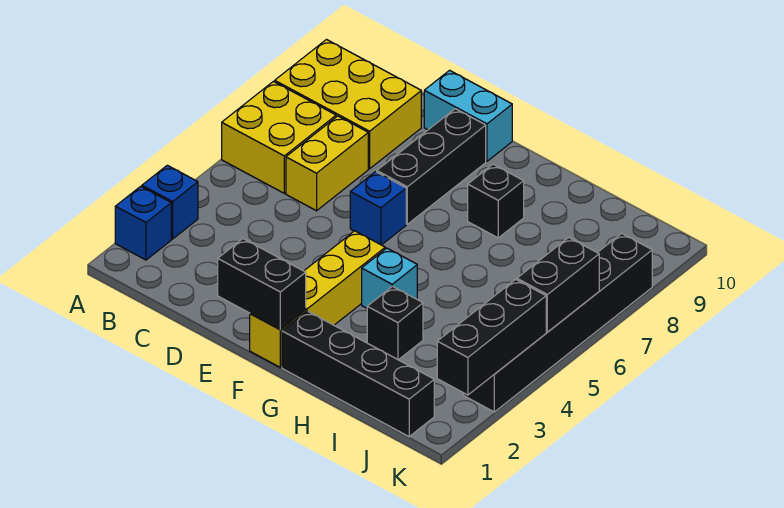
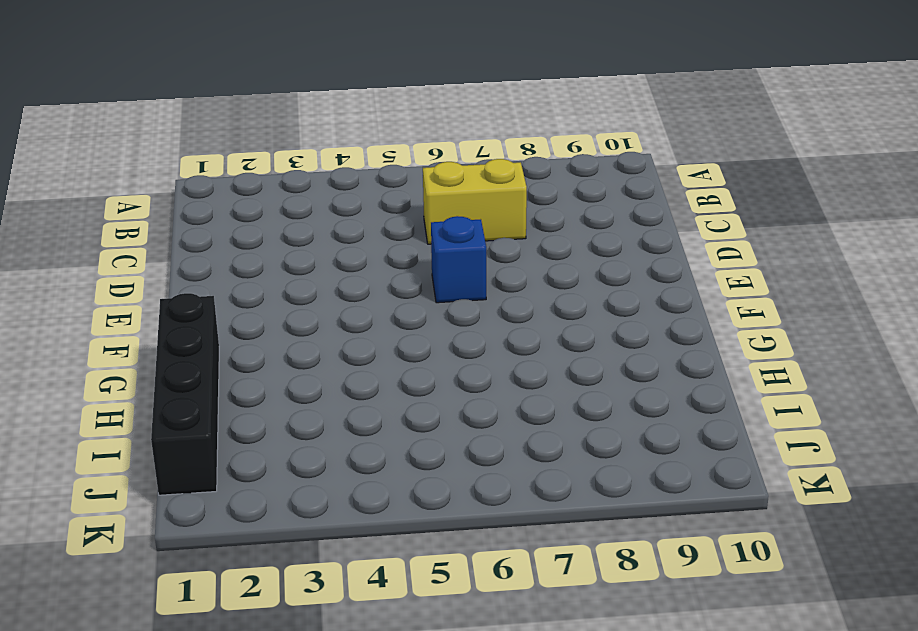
none -> blue 1x1 brick [115,186,171,260]
none -> blue 1x1 brick [142,165,198,239]
none -> yellow 2x2 brick [222,81,336,193]

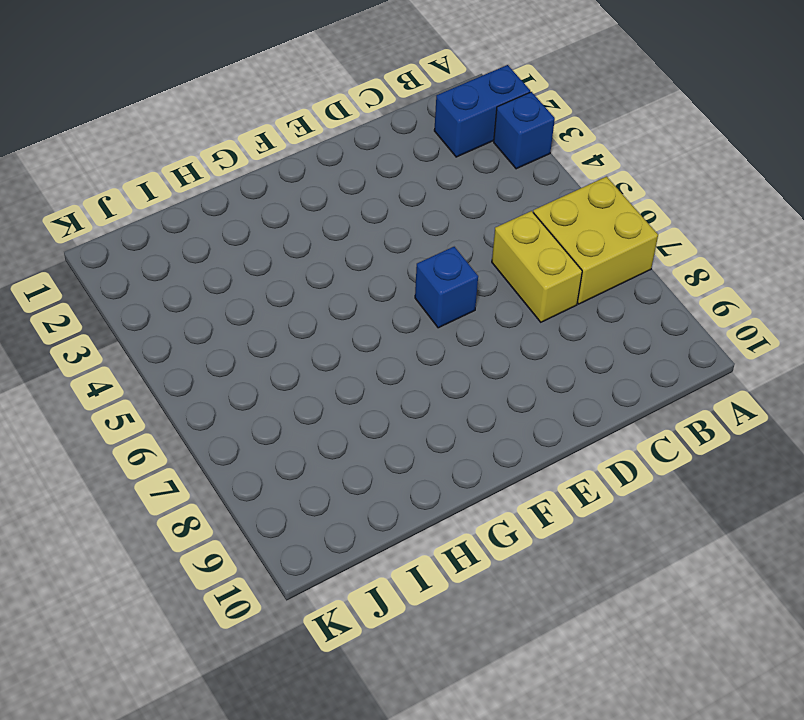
blue 1x2 brick [434,65,530,157] -> blue 1x1 brick [115,186,171,260]
none -> yellow 2x3 brick [275,40,421,169]
none -> cyan 1x2 brick [424,70,512,161]
none -> black 1x3 brick [377,109,486,224]

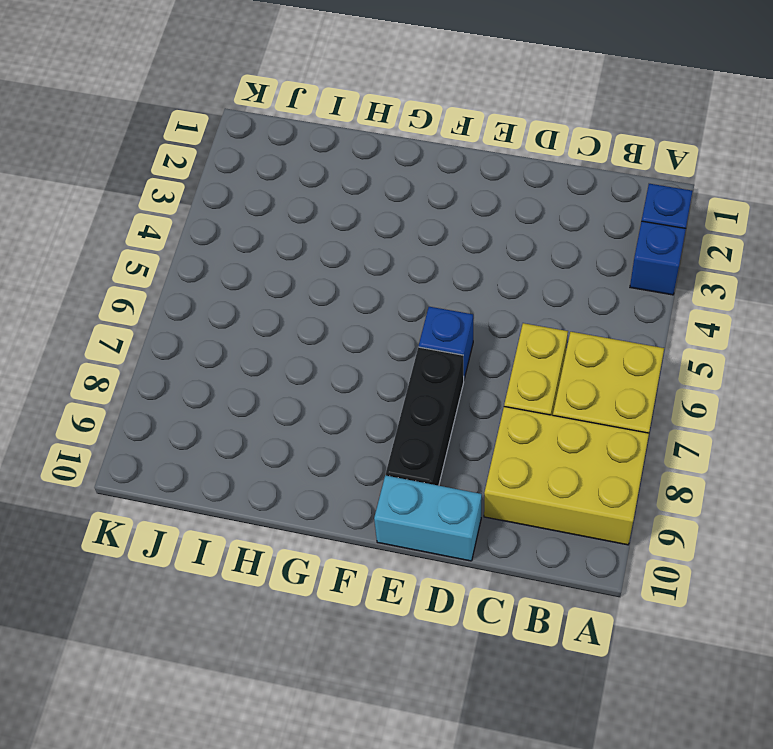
none -> yellow 1x4 brick [250,231,385,367]
none -> black 1x4 brick [282,311,434,437]
none -> cyan 1x1 brick [362,248,417,308]

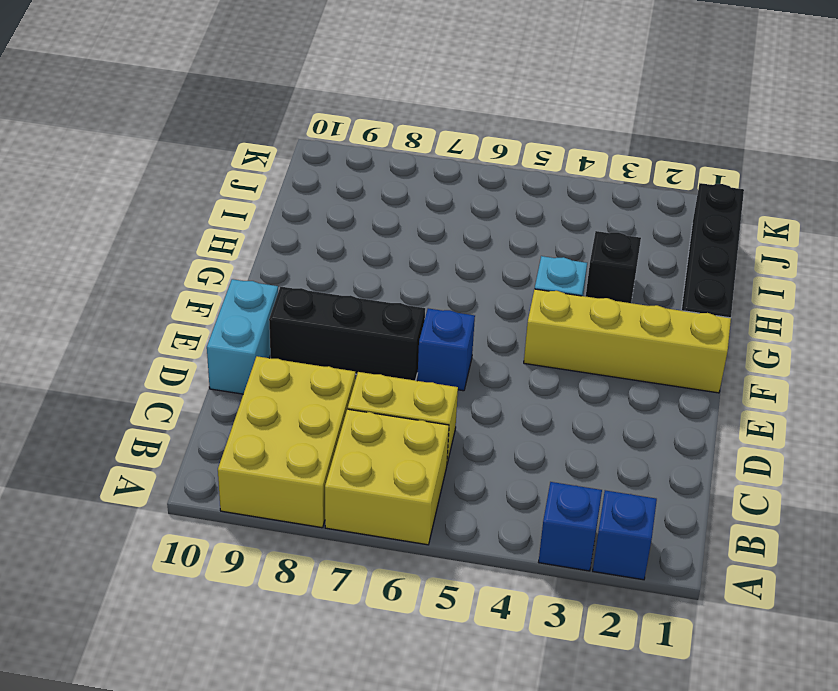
none -> black 1x1 brick [468,164,524,238]
none -> black 1x6 brick [464,233,652,412]
none -> black 1x2 brick [218,239,306,330]

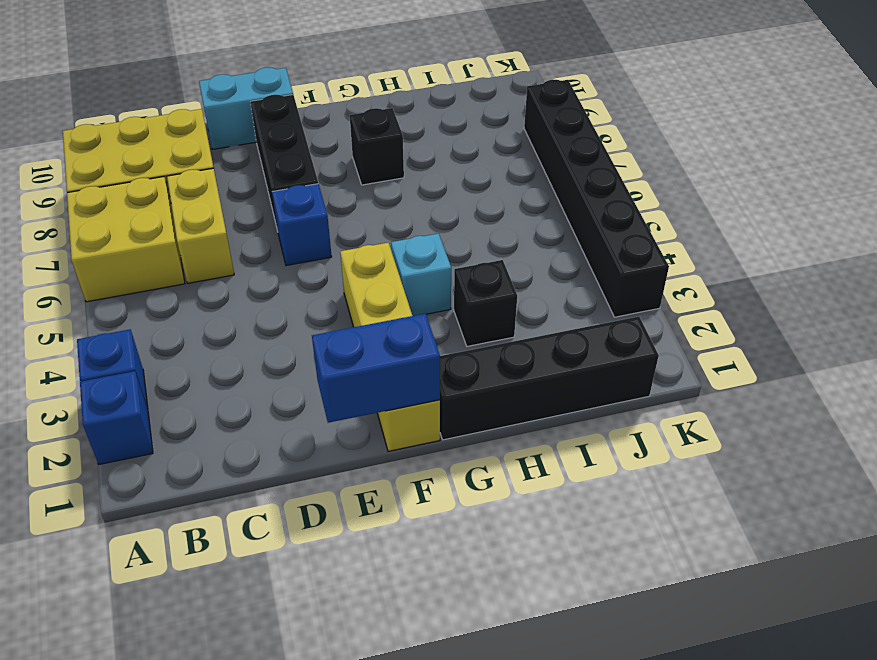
blue 1x2 brick [312,314,440,423] -> black 1x2 brick [218,239,306,330]
none -> black 1x3 brick [437,279,546,395]
none -> black 1x2 brick [517,237,599,332]

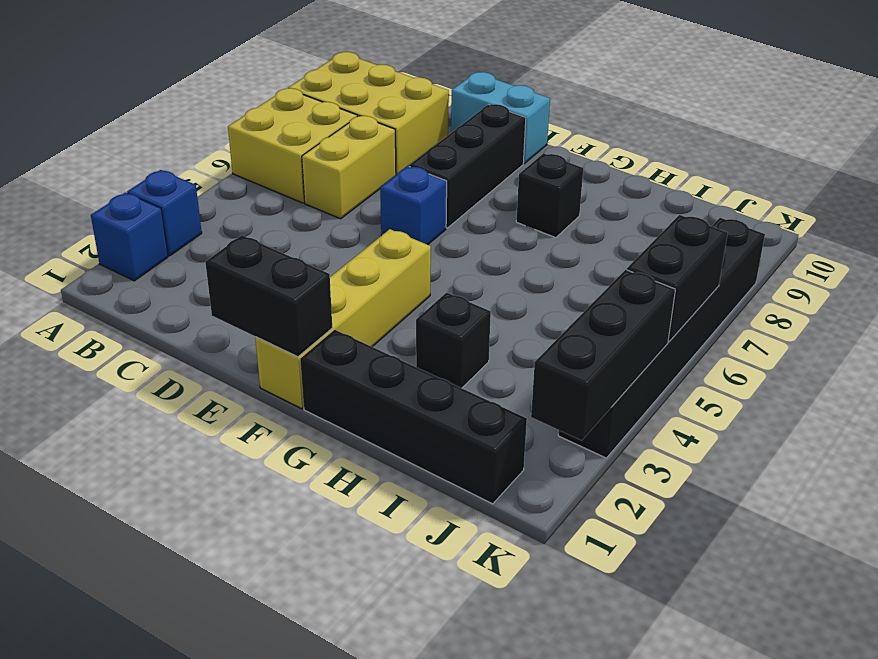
none -> cyan 1x1 brick [362,248,417,308]

